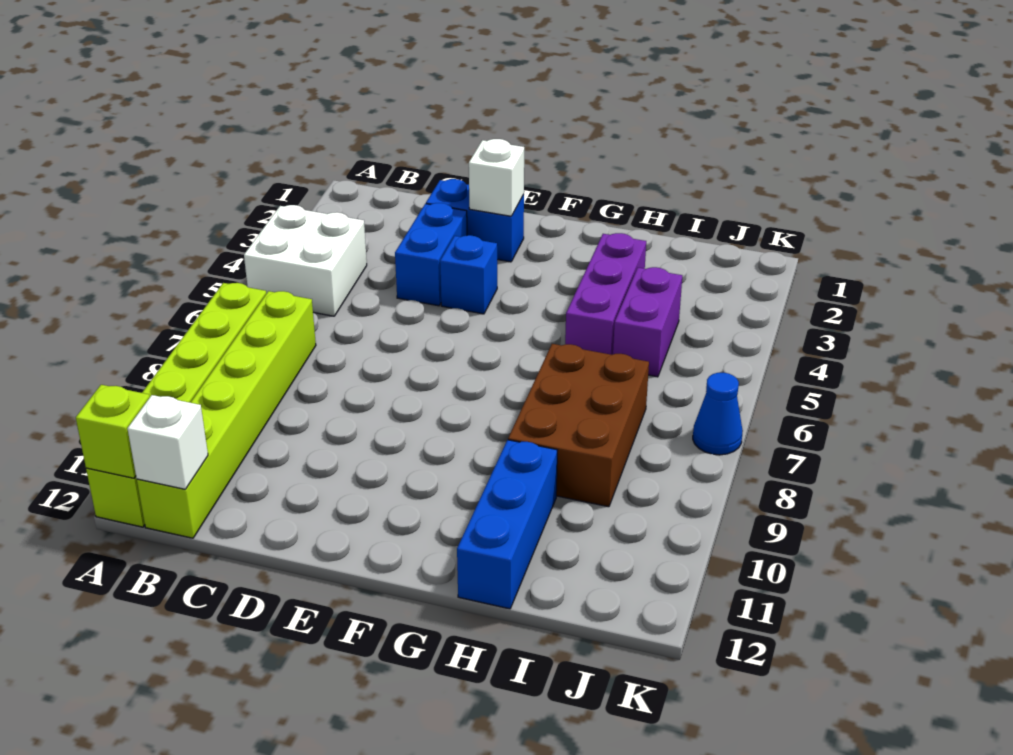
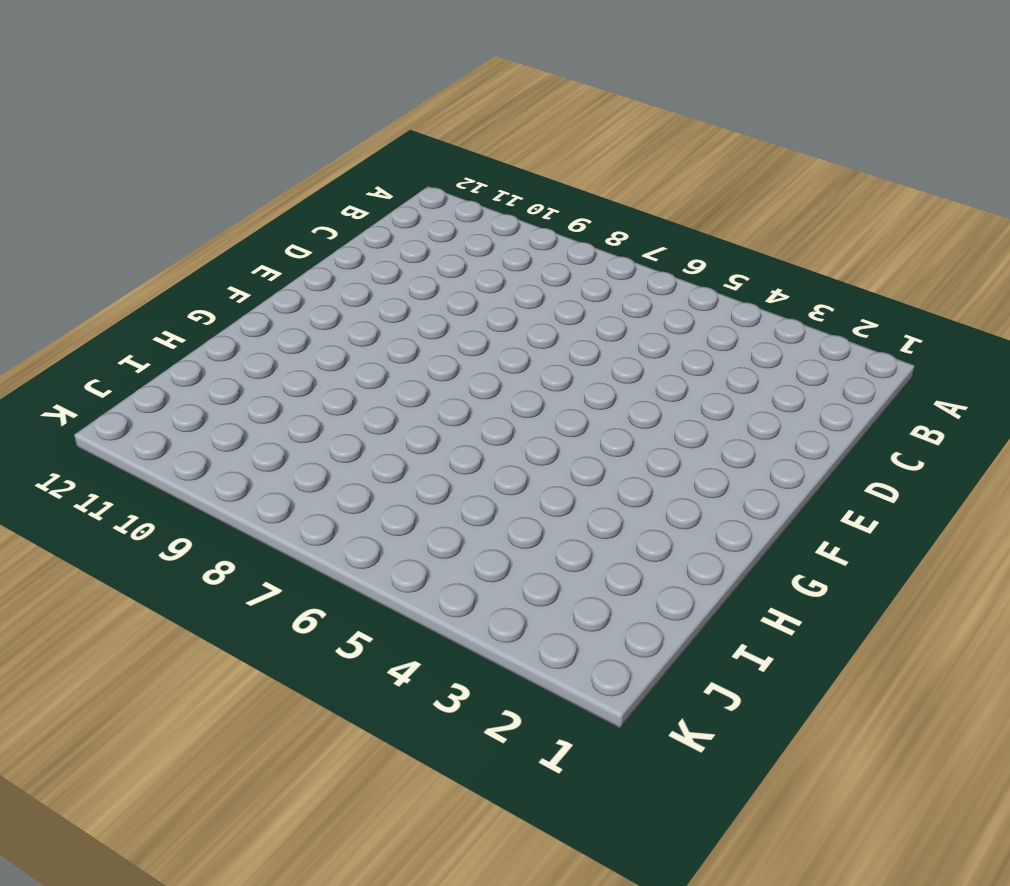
none -> white 2x2 brick [244,205,367,316]
none -> lime 1x6 brick [86,283,266,527]
none -> lime 1x6 brick [137,291,316,538]

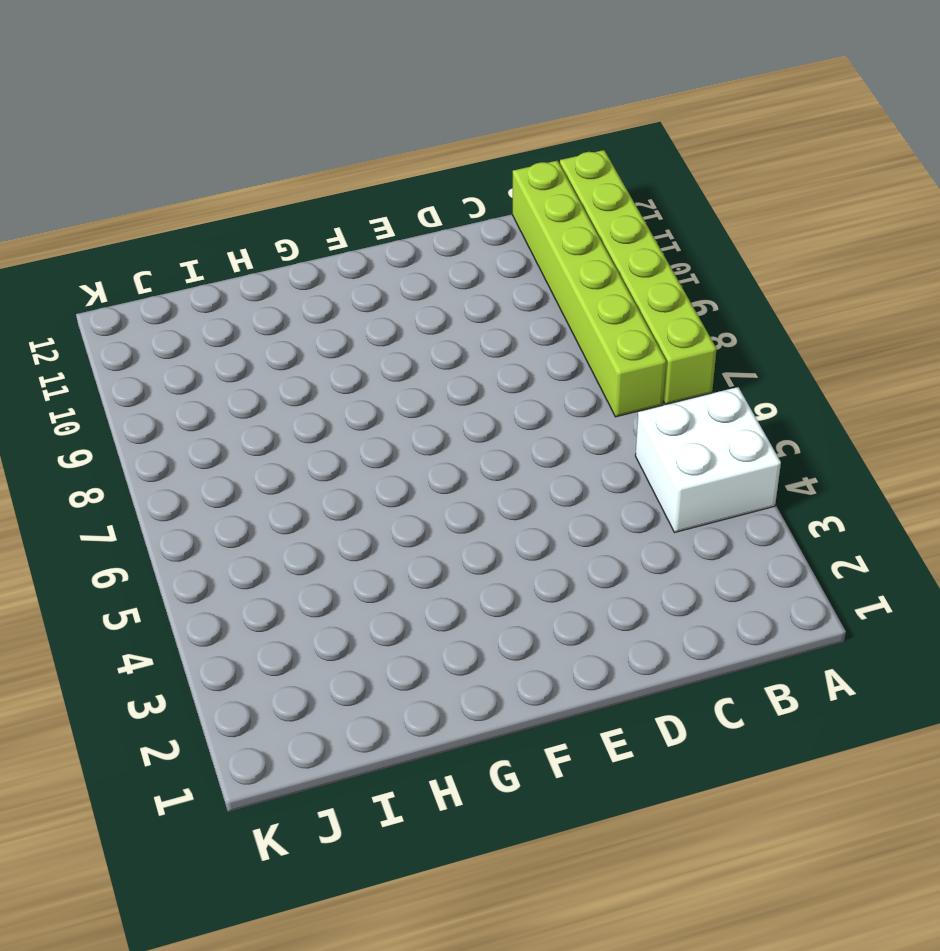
none -> blue 1x2 brick [426,179,524,262]
none -> blue 1x2 brick [395,203,467,306]
none -> blue 1x1 brick [440,235,497,314]

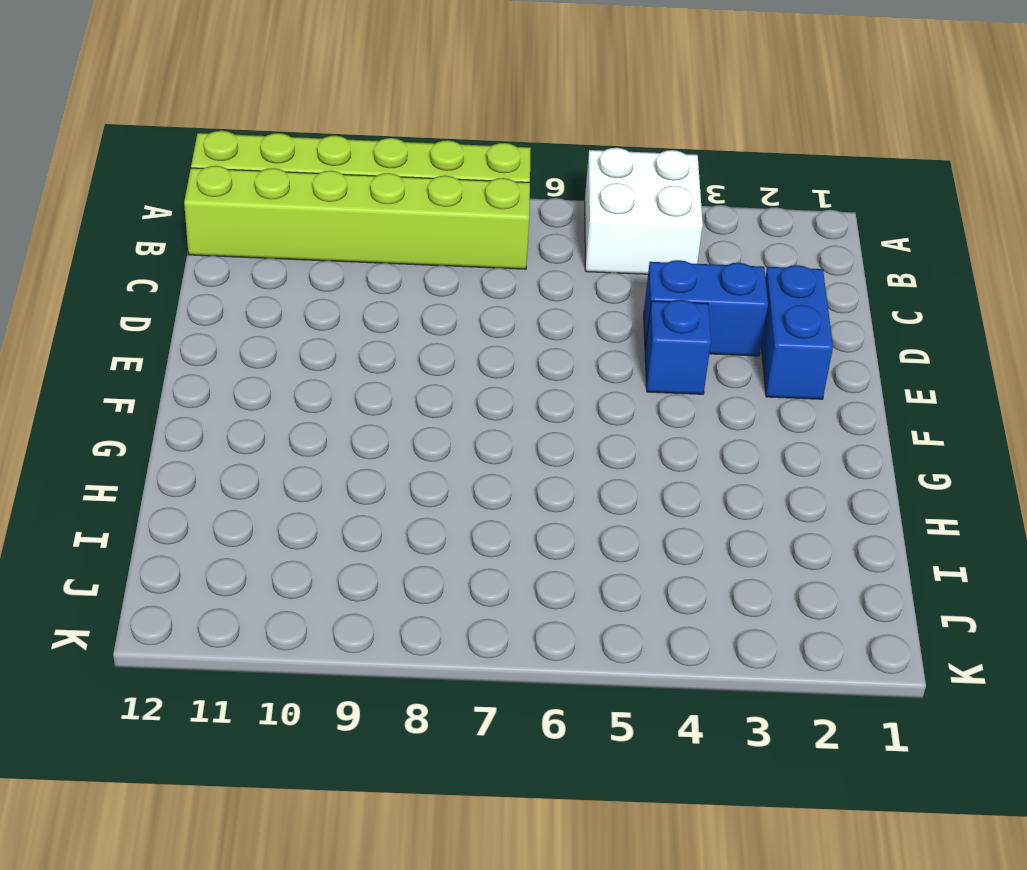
none -> purple 1x3 brick [565,233,646,355]
none -> brown 2x3 brick [508,344,649,507]
none -> blue 1x3 brick [457,440,557,609]

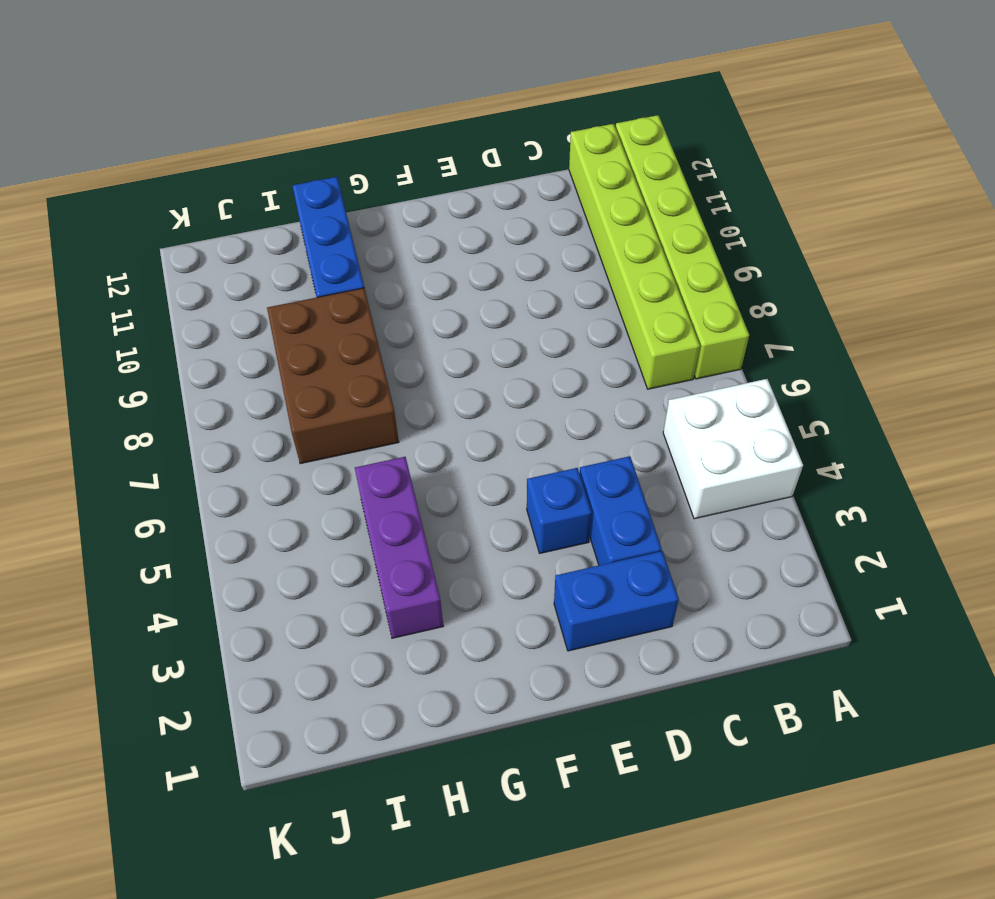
none -> purple 1x2 brick [613,267,682,377]
none -> blue 1x1 cone [693,373,743,455]
none -> lime 1x1 brick [76,385,150,478]

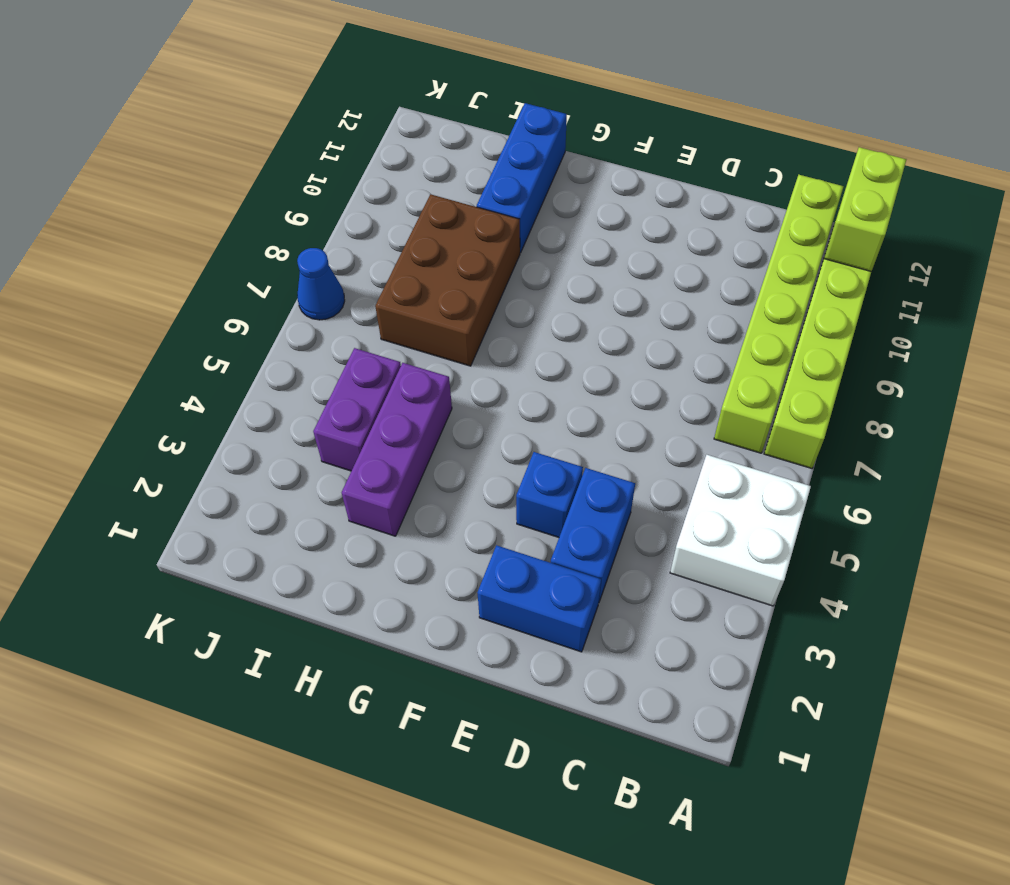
lime 1x2 brick [824,147,906,272] -> lime 1x1 brick [76,385,150,478]
none -> white 1x1 brick [128,395,208,489]
none -> white 1x1 brick [469,139,524,216]

